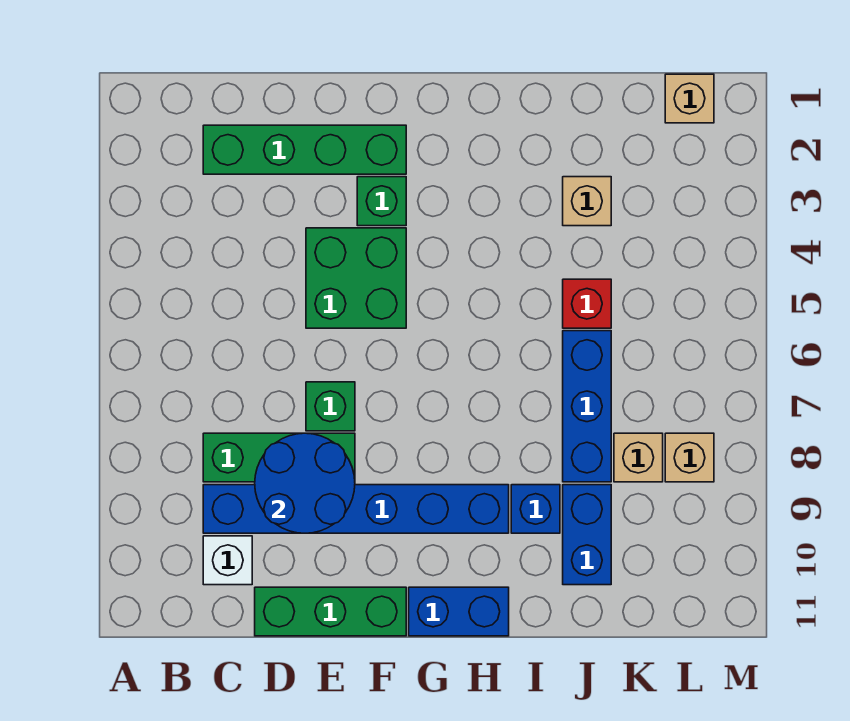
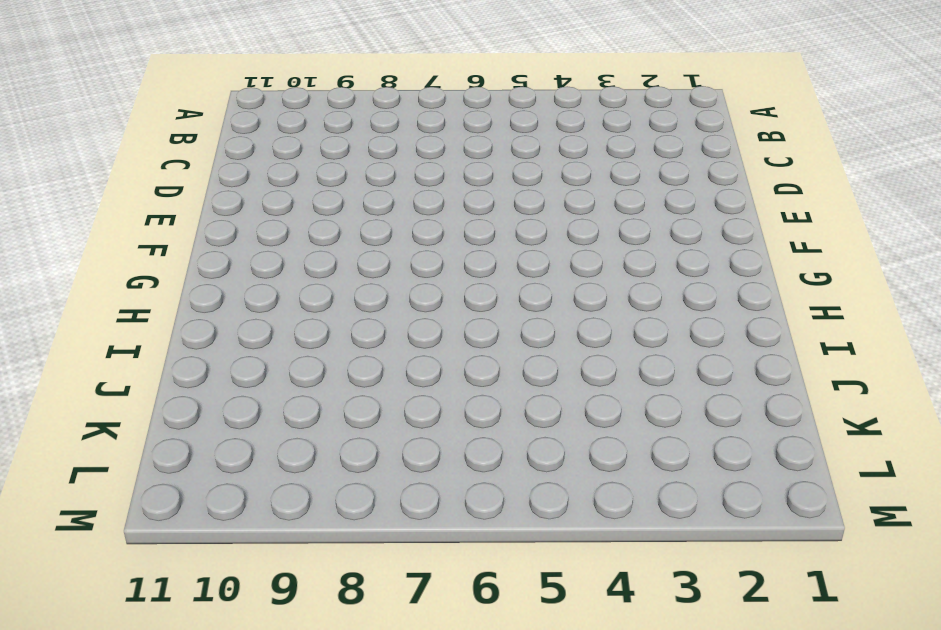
none -> green 1x4 brick [203,125,406,174]
none -> green 1x3 brick [203,433,355,482]
none -> blue 1x6 brick [203,485,509,533]

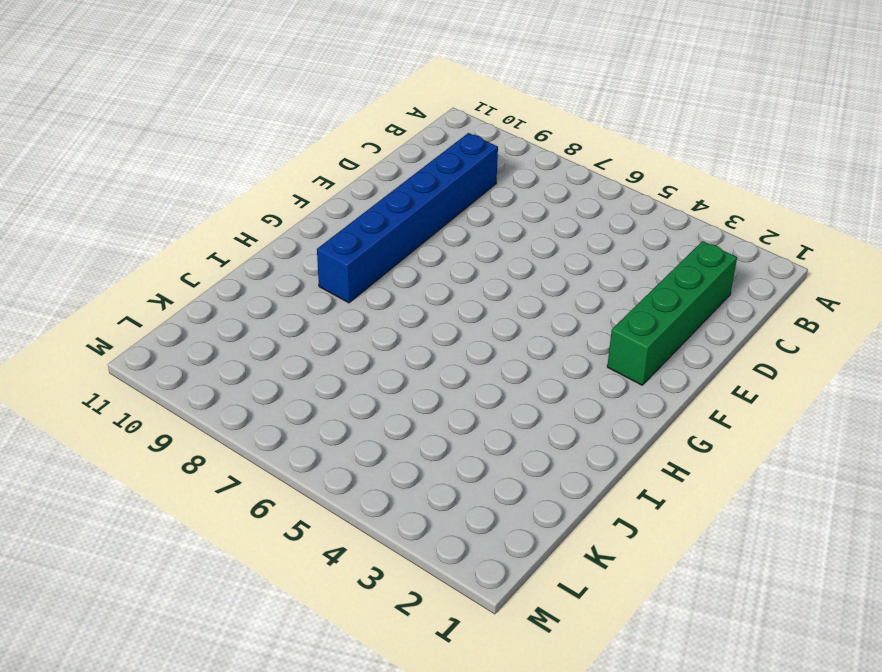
none -> green 1x3 brick [203,433,355,482]
none -> white 1x1 brick [203,536,252,585]
none -> green 1x3 brick [255,587,406,636]

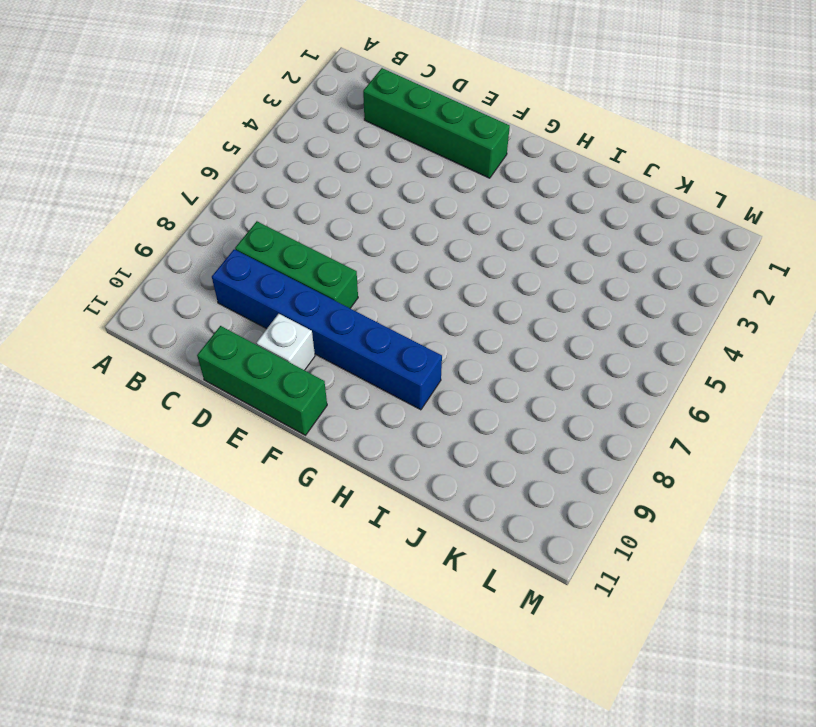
white 1x1 brick [256,314,315,370] -> white 1x1 brick moved to [203,536,252,585]
none -> green 2x2 brick [306,228,406,328]
none -> green 1x1 brick [306,382,355,431]
none -> green 1x1 brick [357,177,406,226]

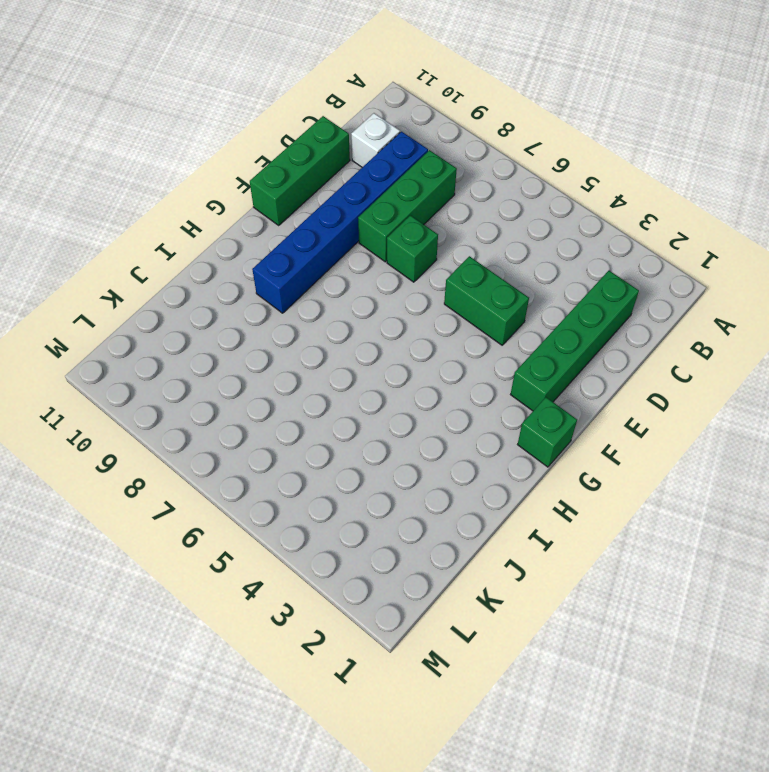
green 1x2 brick [444,256,529,345] -> green 2x2 brick [306,228,406,328]
green 1x1 brick [518,397,577,467] -> green 1x1 brick moved to [357,177,406,226]
none -> blue 1x2 brick [409,587,509,636]
none -> blue 1x1 brick [511,485,560,533]
none -> tan 1x1 brick [563,177,611,226]

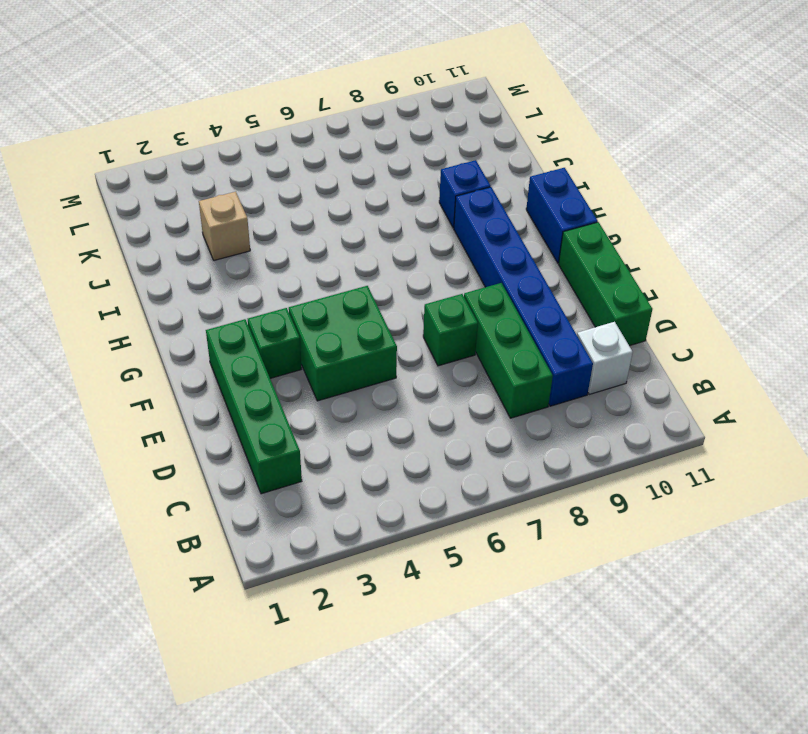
none -> red 1x1 brick [563,279,611,328]
none -> blue 1x3 brick [563,331,611,482]
none -> blue 1x2 brick [563,485,611,585]

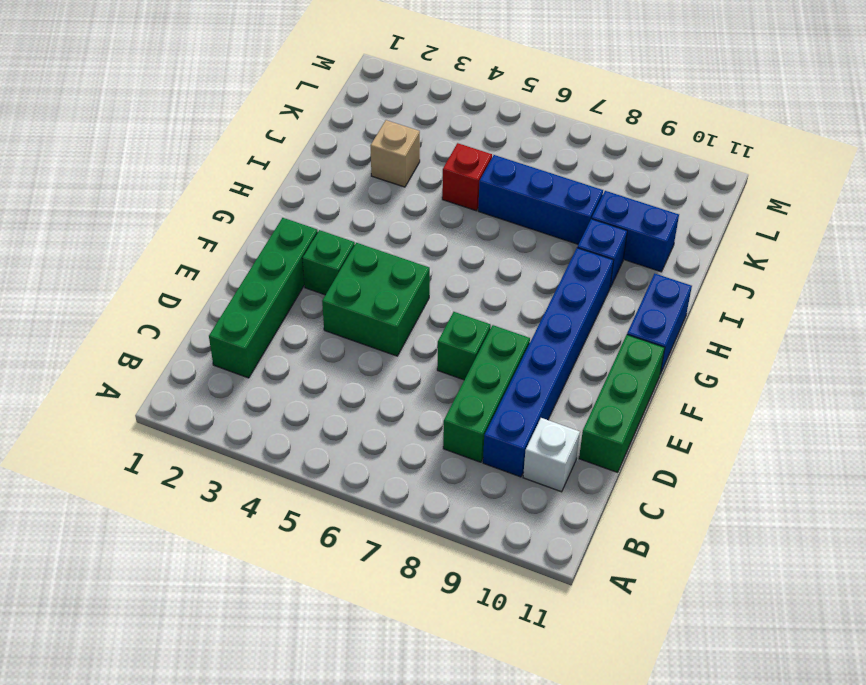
none -> tan 1x1 brick [614,433,663,482]
none -> tan 1x1 brick [665,74,714,123]
none -> tan 1x1 brick [665,433,714,482]

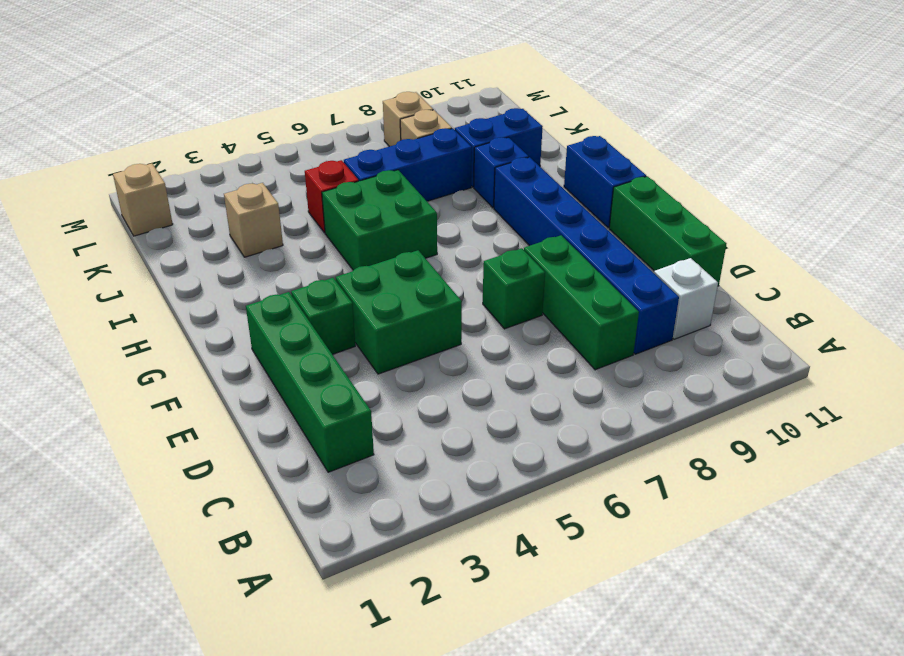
green 2x2 brick [322,170,437,270] -> none
none -> blue 2x2 round brick [255,433,355,533]

